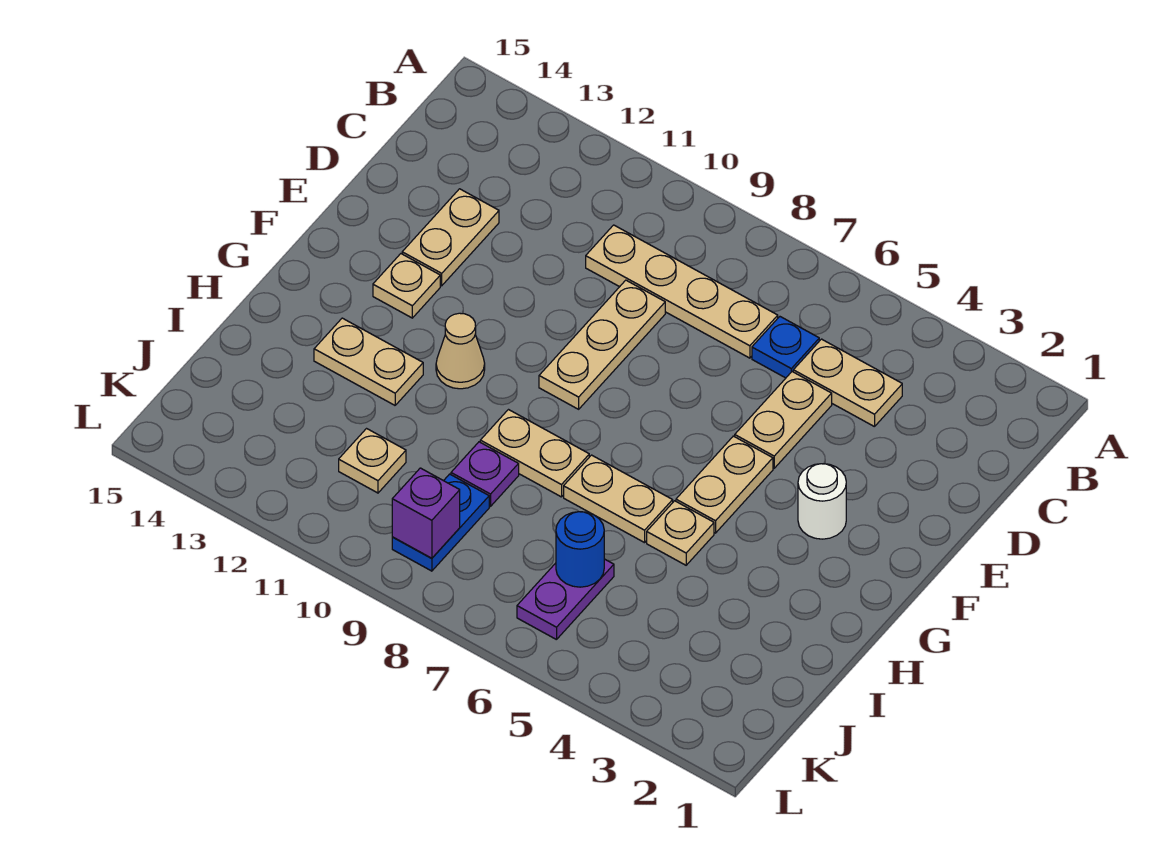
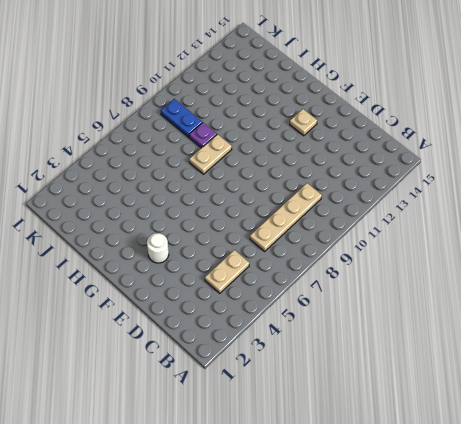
none -> blue 1x1 plate [752,317,819,378]
none -> tan 1x2 plate [735,372,832,468]
none -> tan 1x3 plate [539,280,665,409]

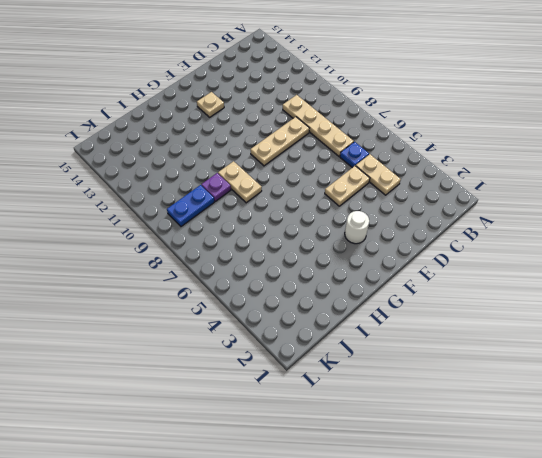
none -> tan 1x2 plate [402,189,499,286]
none -> tan 1x2 plate [676,436,773,533]
none -> tan 1x1 cone [436,313,485,389]

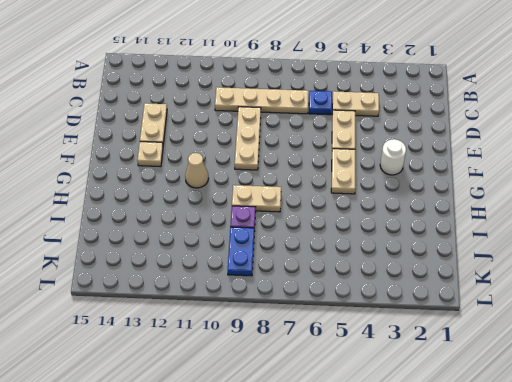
none -> tan 1x1 plate [647,501,714,565]
none -> tan 1x2 plate [564,455,673,543]
none -> tan 1x2 plate [314,318,423,405]

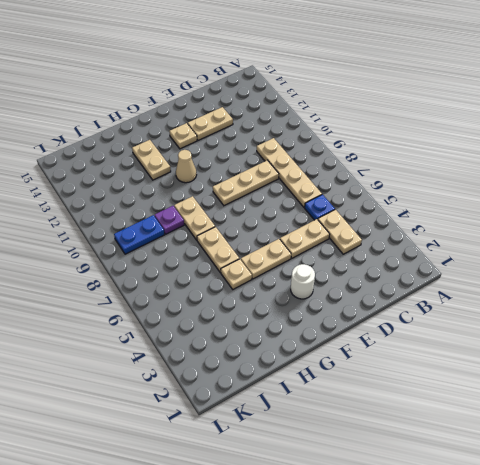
none -> purple 1x2 plate [517,559,614,640]
none -> tan 1x1 plate [339,429,406,493]
none -> blue 1x1 round brick [556,512,604,587]

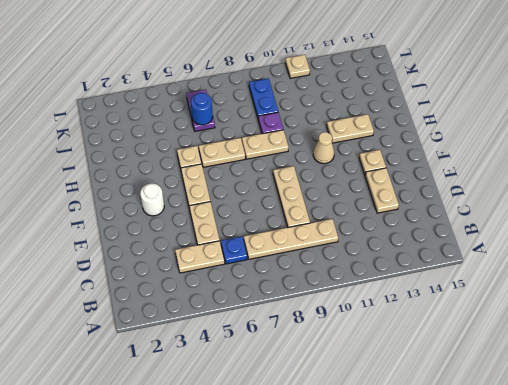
tan 1x1 plate [285,55,310,78] -> tan 1x1 plate moved to [339,429,406,493]
none -> purple 1x1 brick [392,468,460,558]

